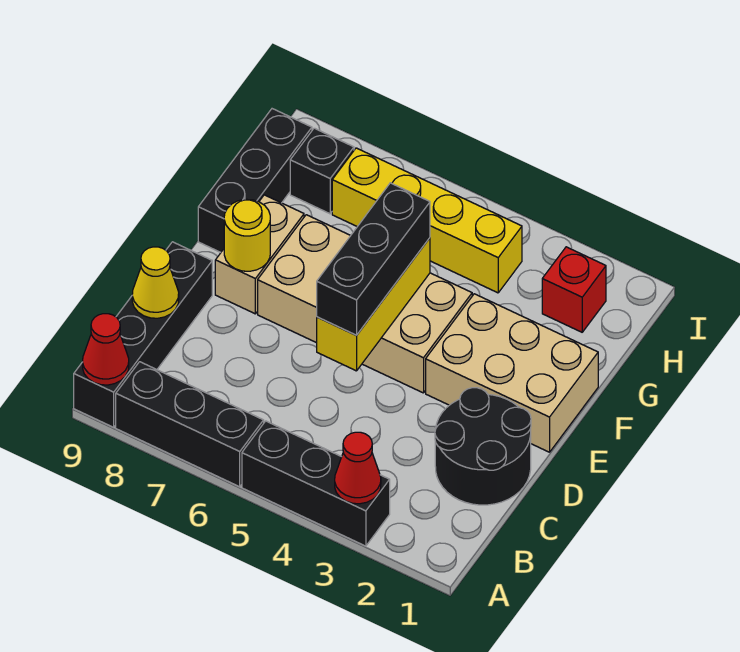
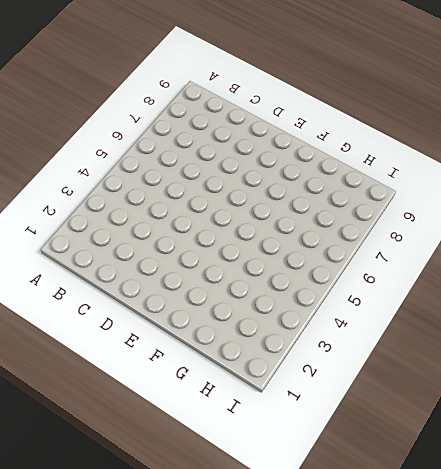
none -> black 1x3 brick [242,421,390,546]
none -> black 1x3 brick [116,362,264,487]
none -> black 1x4 brick [74,242,212,427]

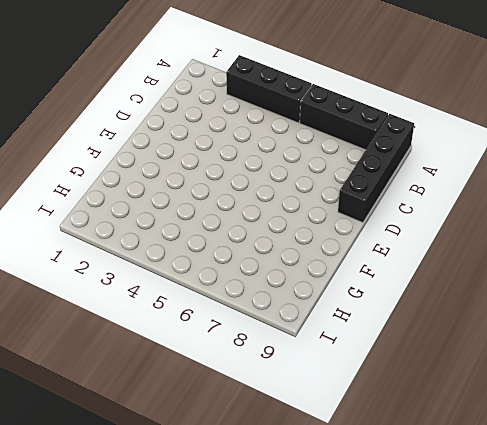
none -> black 2x2 round brick [435,388,531,505]
none -> tan 2x3 brick [426,294,598,452]
none -> tan 2x4 brick [258,215,472,393]

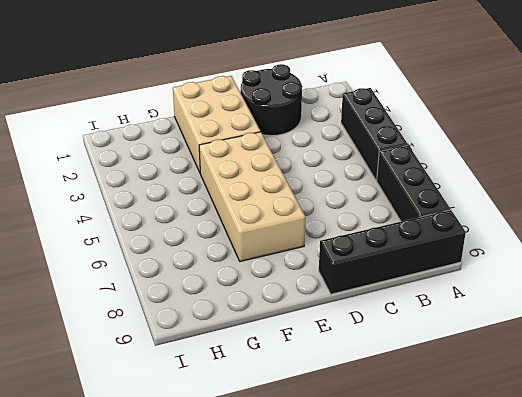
none -> tan 1x2 brick [215,195,304,314]
none -> black 1x3 brick [198,109,312,252]
none -> red 1x1 brick [542,247,606,332]

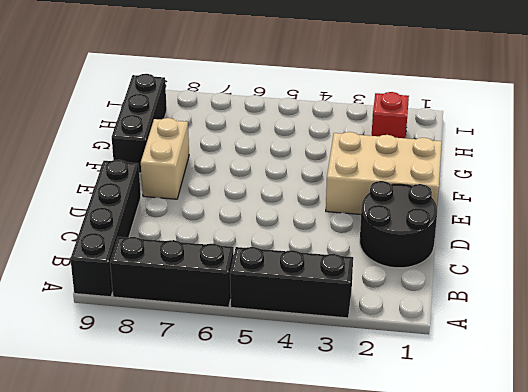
none -> tan 2x4 brick [258,215,472,393]
none -> yellow 1x4 brick [332,148,522,293]
none -> black 1x1 brick [290,128,354,214]

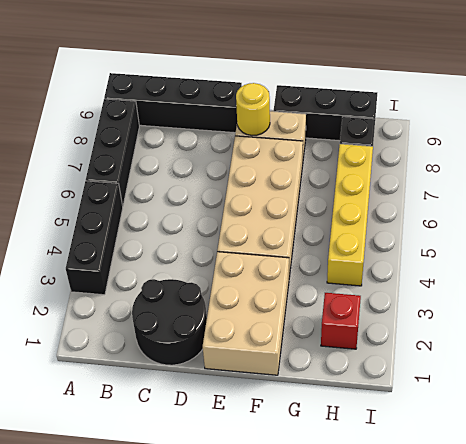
none -> red 1x1 cone [335,432,381,504]
none -> red 1x1 cone [83,314,129,385]
none -> yellow 1x1 cone [132,247,179,318]

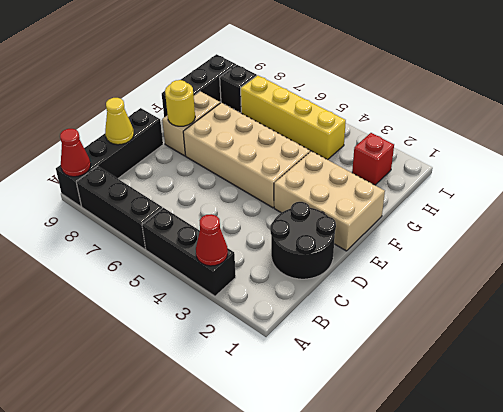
none -> yellow 1x3 brick [317,238,430,371]
none -> black 1x3 brick [317,183,430,335]

